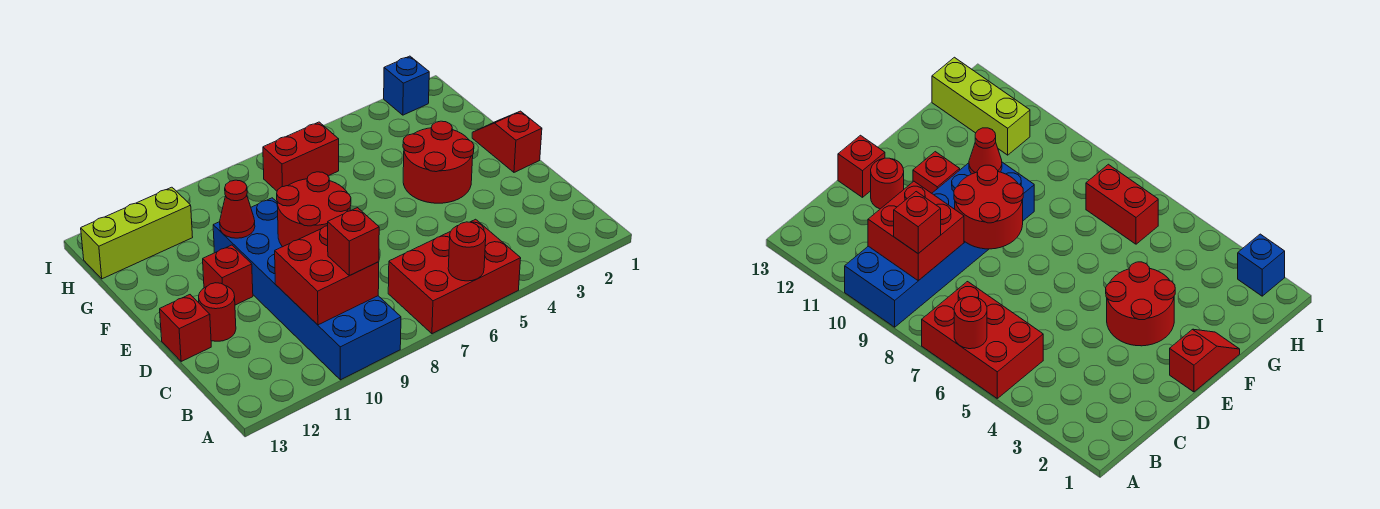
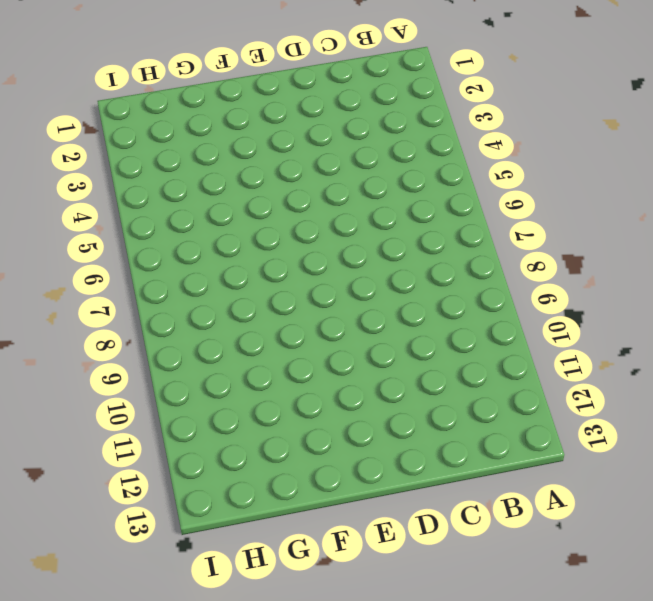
none -> red 2x3 brick [388,219,521,334]
none -> blue 2x6 brick [213,198,401,380]
none -> red 1x1 round brick [199,283,236,341]

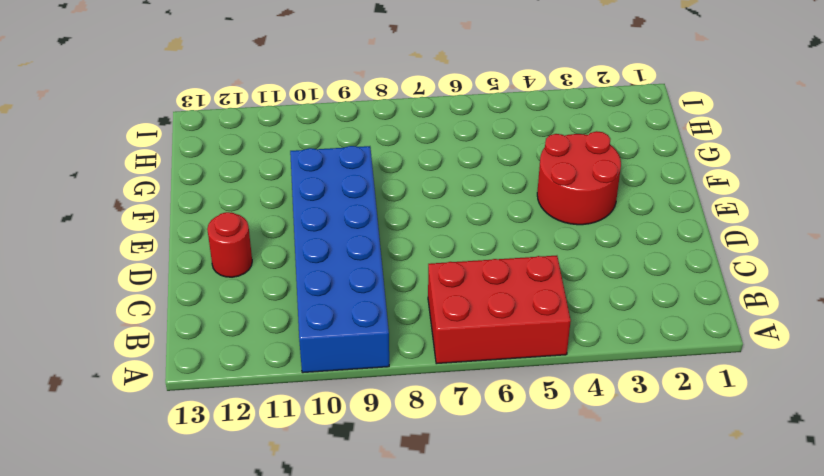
none -> red 1x1 brick [160,295,211,361]
none -> red 1x2 slope [472,111,542,172]
none -> red 1x1 brick [203,245,253,305]

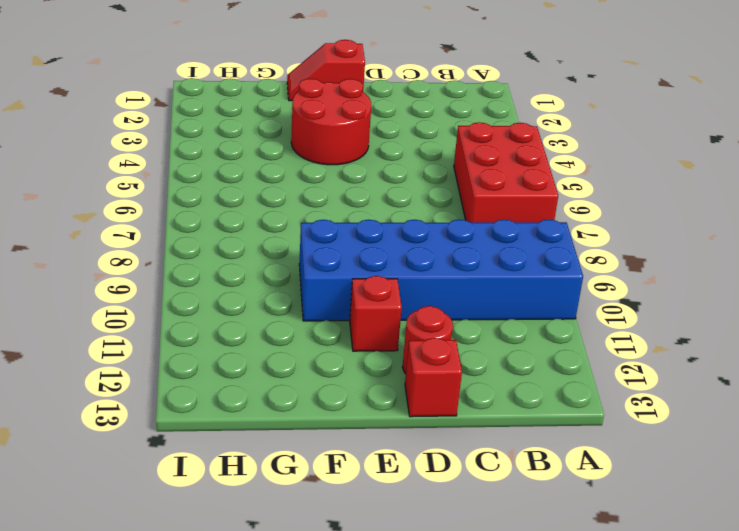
none -> red 1x2 brick [263,122,339,191]
none -> lime 1x3 brick [81,187,193,279]
none -> blue 1x1 brick [384,56,430,115]

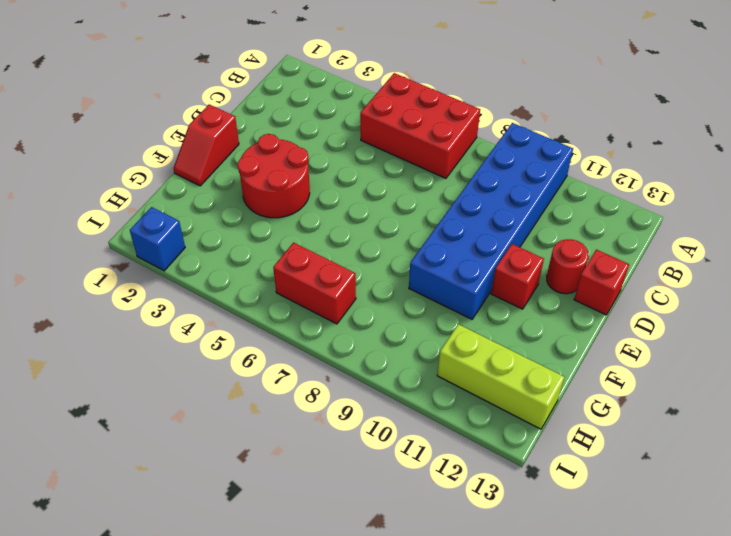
none -> red 1x1 round brick [448,222,486,281]
none -> red 2x2 brick [275,226,379,325]
none -> red 2x2 round brick [277,172,351,247]

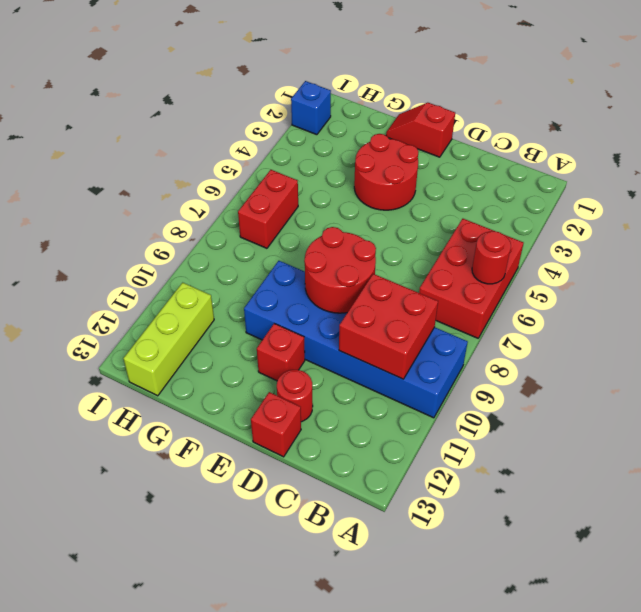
none -> red 1x1 cone [220,180,255,238]
none -> red 1x1 brick [328,208,379,276]

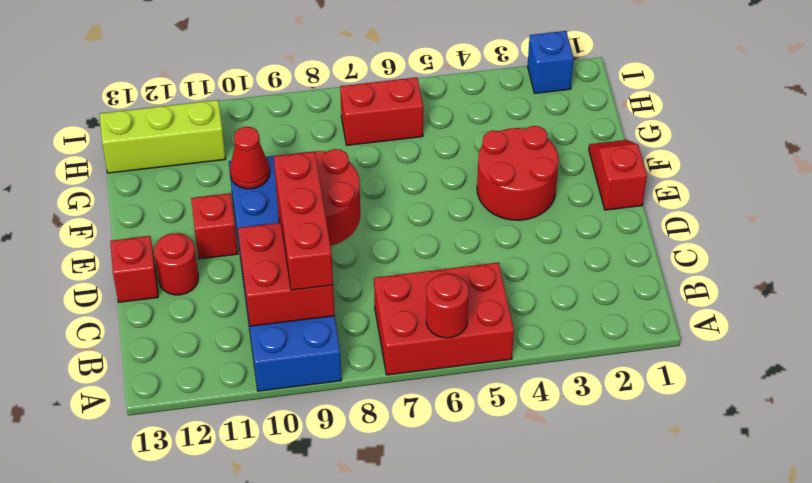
red 1x3 brick [274,151,333,290] -> red 1x1 brick [328,208,379,276]

